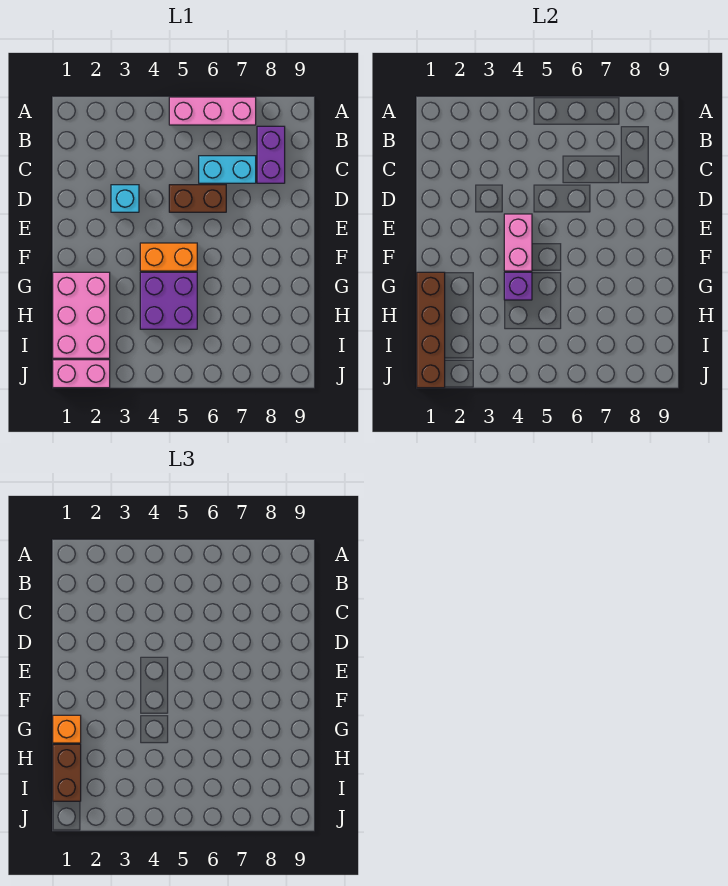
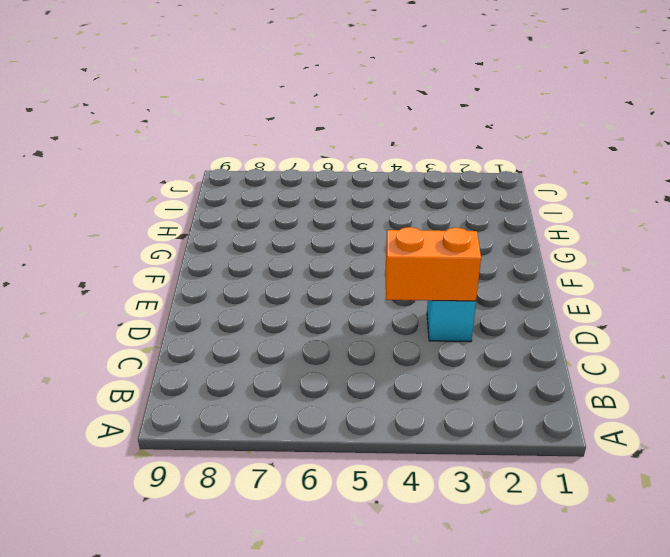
orange 1x2 brick [385,227,481,301] -> orange 1x2 brick moved to [140,243,197,271]
none -> pink 1x3 brick [169,97,256,125]
none -> purple 1x2 brick [257,126,285,183]
none -> cyan 1x2 brick [199,156,256,183]

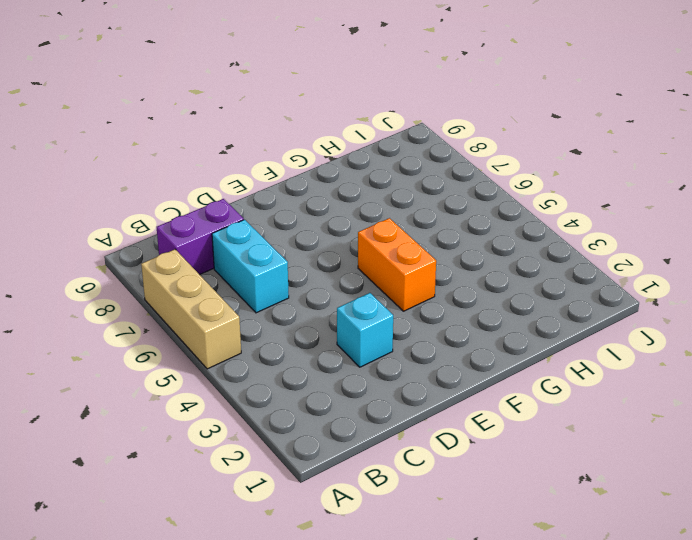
tan 1x3 brick [141,249,241,369] -> pink 1x3 brick [169,97,256,125]
none -> brown 1x2 brick [169,185,226,212]
none -> pink 2x3 brick [53,272,110,358]
none -> purple 2x2 brick [140,272,197,329]

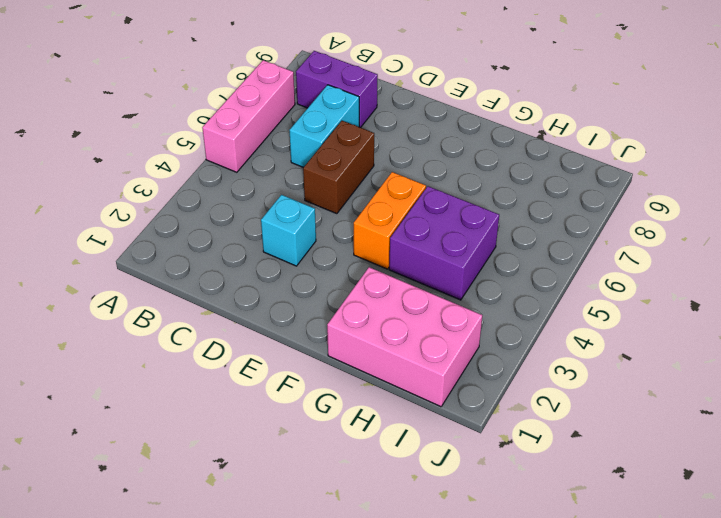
none -> pink 1x2 brick [53,360,110,388]
none -> pink 1x2 brick [504,214,532,271]
none -> brown 1x4 brick [417,272,445,388]

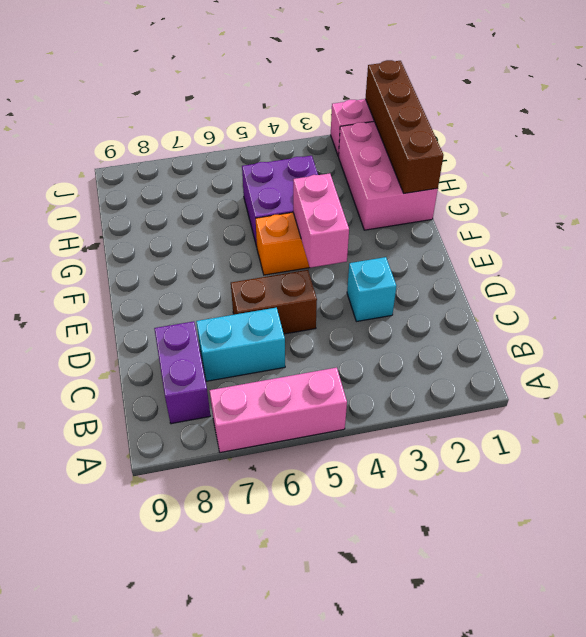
none -> purple 1x1 brick [504,272,532,300]
none -> orange 1x1 brick [53,715,81,743]
none -> brown 1x2 brick [53,744,81,801]

